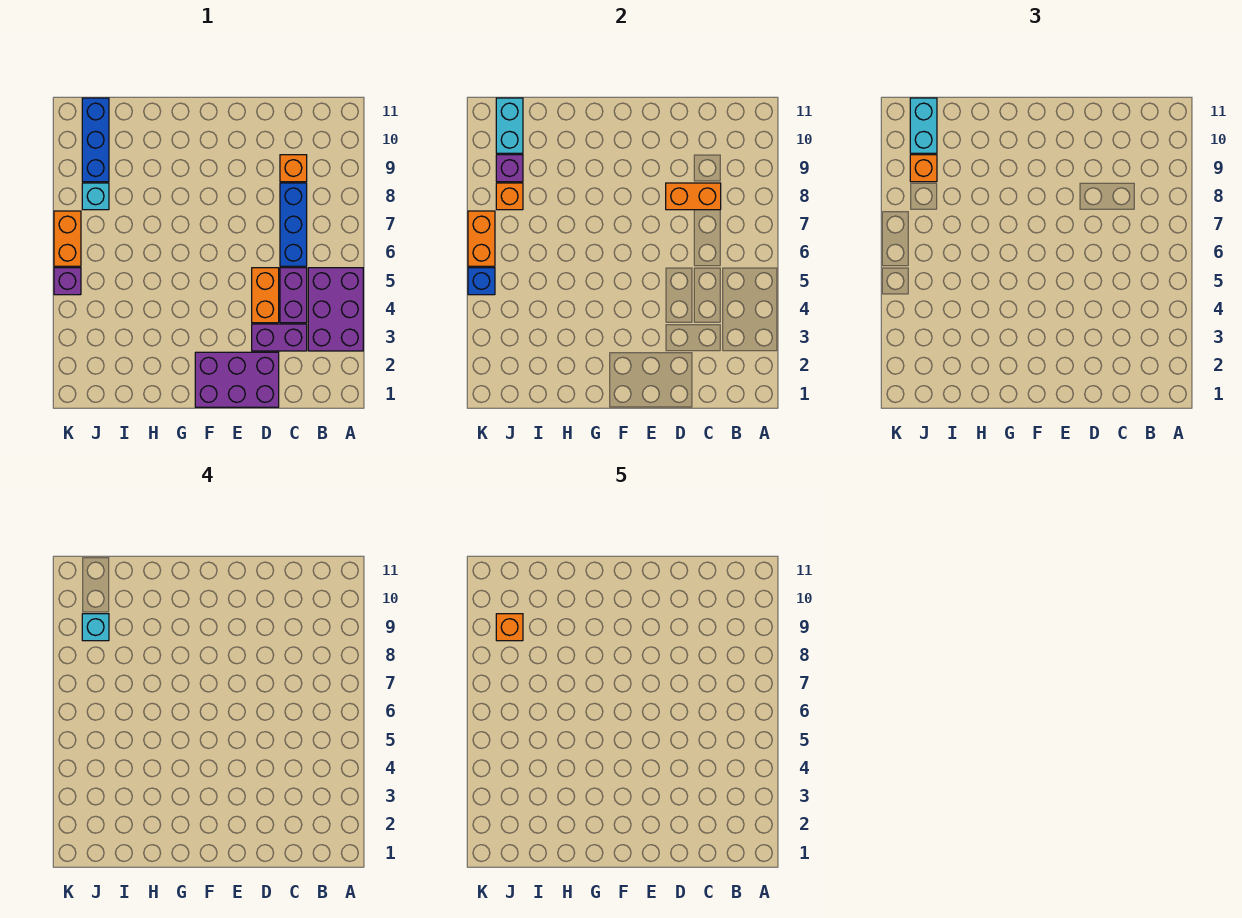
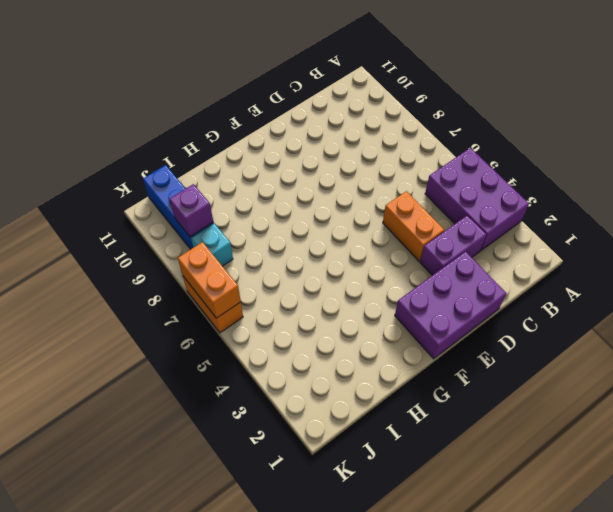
none -> purple 1x2 brick [280,268,307,323]
none -> blue 1x3 brick [280,183,307,266]
none -> orange 1x1 brick [280,155,307,182]

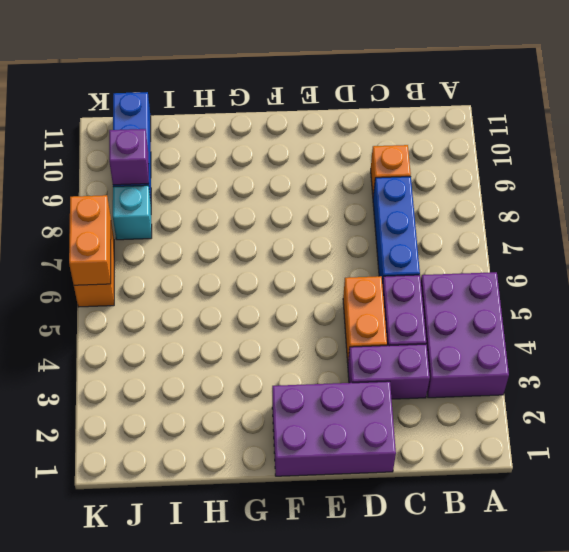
none -> purple 1x1 brick [54,268,81,295]
none -> orange 1x2 brick [666,183,721,210]
none -> orange 1x1 brick [496,183,523,210]

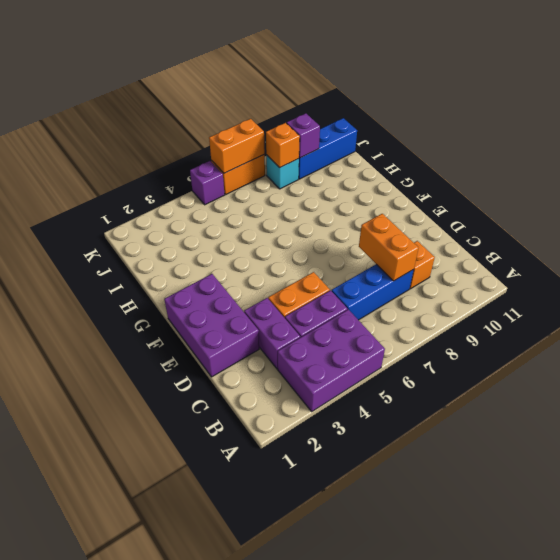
none -> cyan 1x2 brick [496,98,523,153]
none -> blue 1x1 brick [468,268,495,295]
none -> orange 1x1 brick [910,155,937,182]

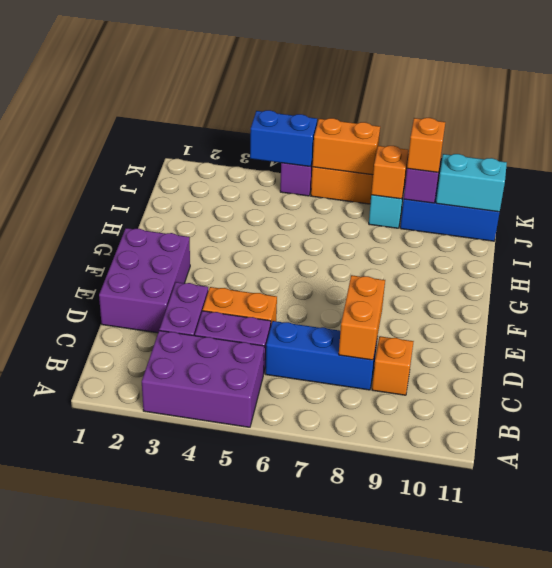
blue 1x2 brick [250,110,317,167] -> blue 1x1 brick [468,268,495,295]
none -> cyan 1x2 brick [910,98,937,153]
none -> cyan 1x1 brick [82,614,109,641]
none -> orange 1x1 brick [496,614,523,641]

